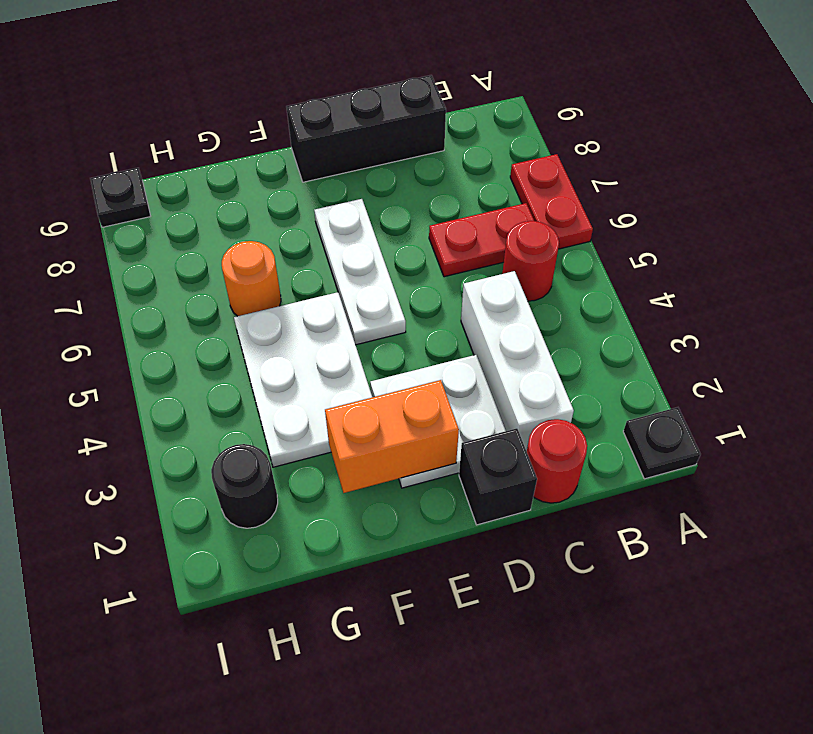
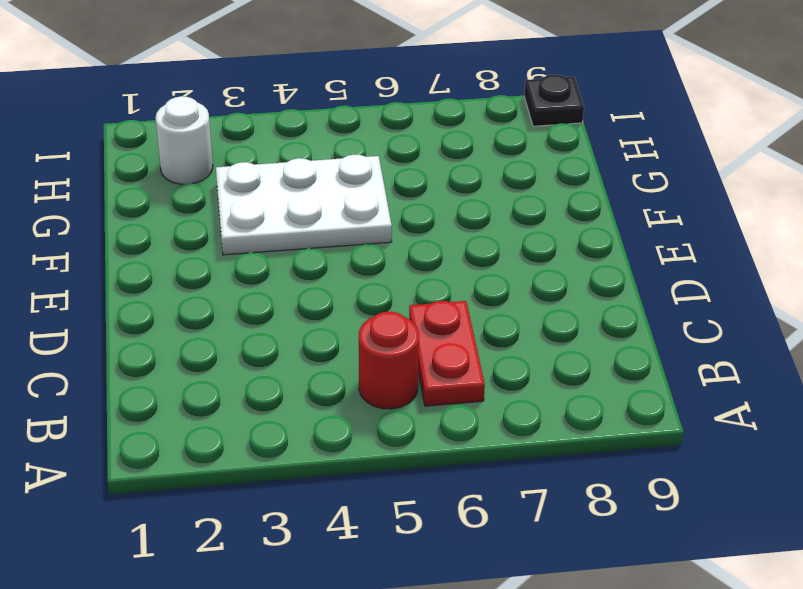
white 1x1 round brick [156,96,213,184] -> black 1x1 round brick [211,444,278,528]
none -> black 1x1 plate [623,407,701,479]
none -> red 1x2 plate [510,154,593,249]
none -> red 1x1 round brick [527,419,587,503]

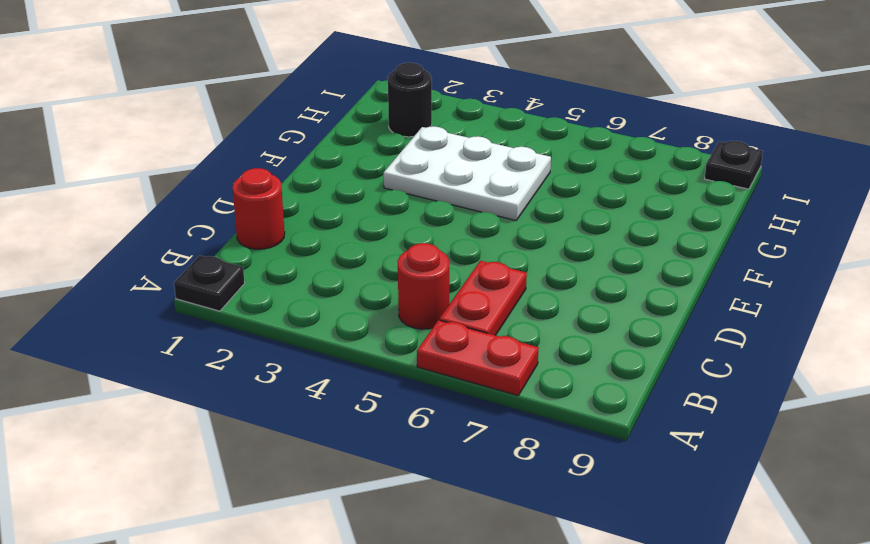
none -> white 1x3 brick [461,271,574,451]
none -> black 1x3 brick [286,75,446,182]
none -> black 1x1 brick [459,428,537,525]

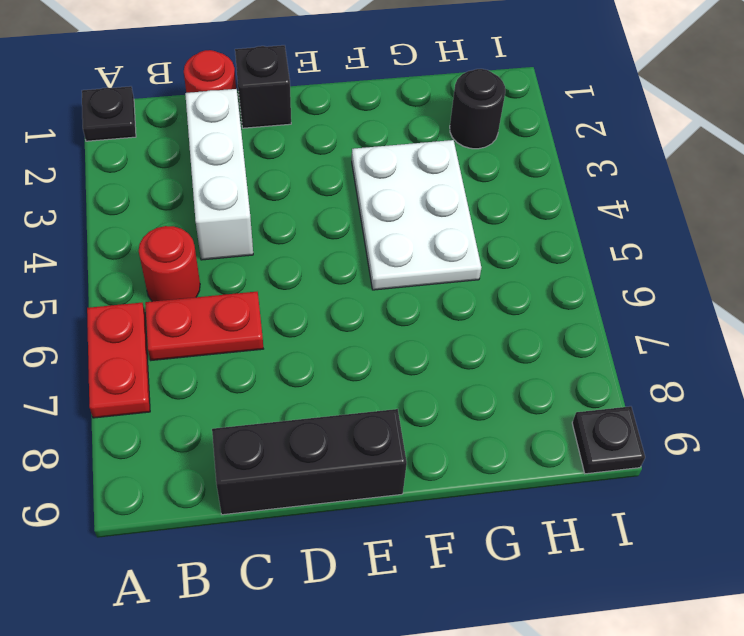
none -> white 2x2 plate [370,355,506,488]
none -> white 1x3 plate [314,199,406,345]
none -> orange 1x1 round brick [222,241,281,316]

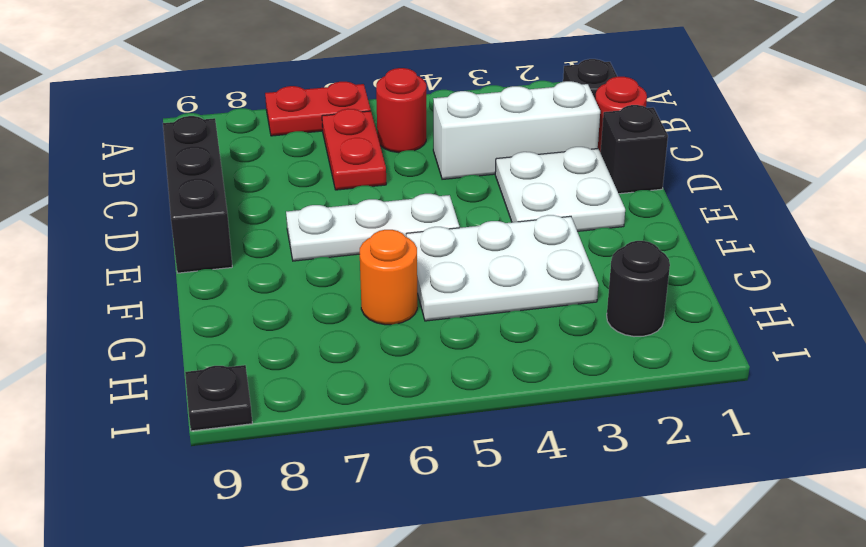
none -> orange 1x2 brick [325,380,459,493]

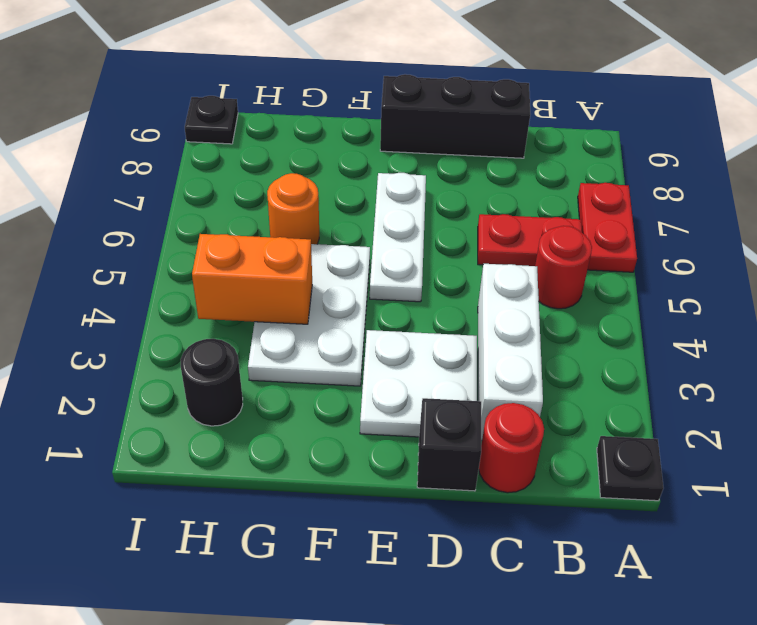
orange 1x2 brick [192,234,312,324] -> orange 1x2 brick moved to [325,380,459,493]

